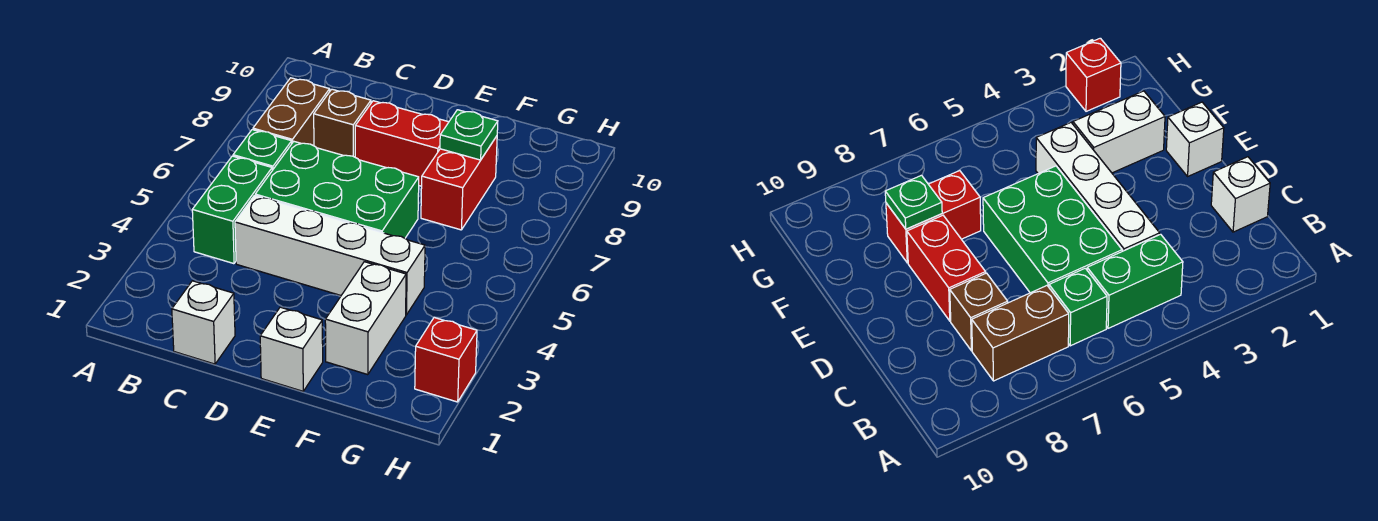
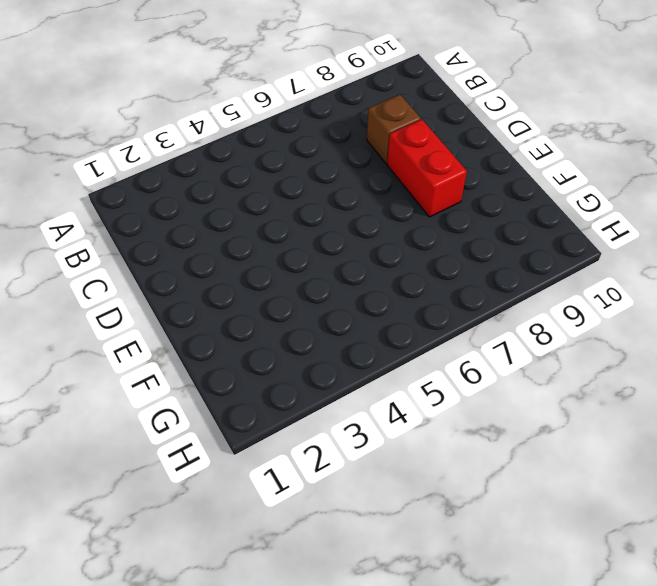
none -> green 1x2 brick [192,156,272,264]
none -> green 1x1 brick [233,130,292,170]
none -> brown 1x2 brick [253,78,330,146]

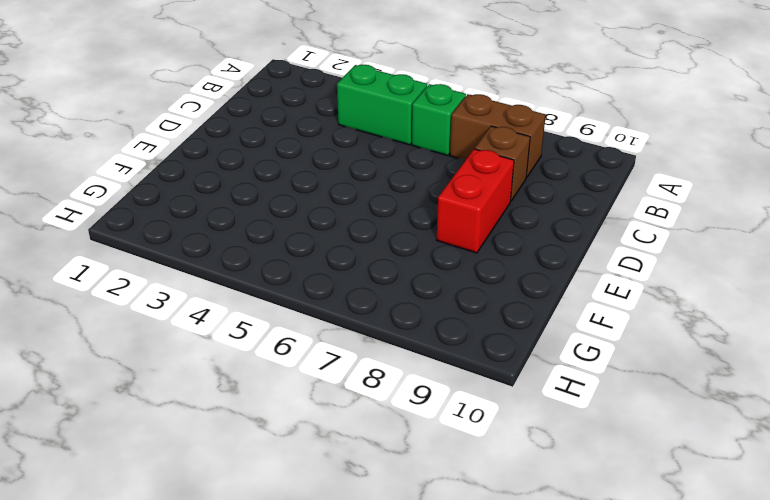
none -> white 1x1 brick [172,281,235,364]
none -> white 1x4 brick [235,196,425,315]
none -> green 2x3 brick [255,142,419,238]

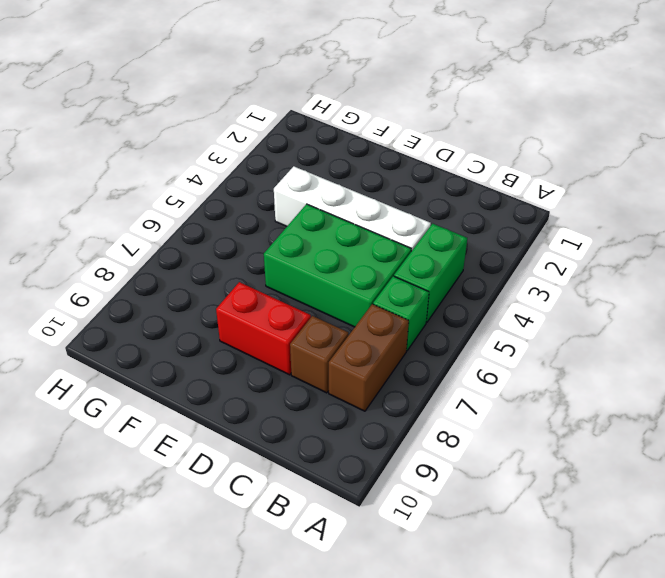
none -> white 1x1 brick [172,281,235,364]
none -> white 1x1 brick [260,307,323,391]
none -> white 1x2 brick [325,262,406,375]

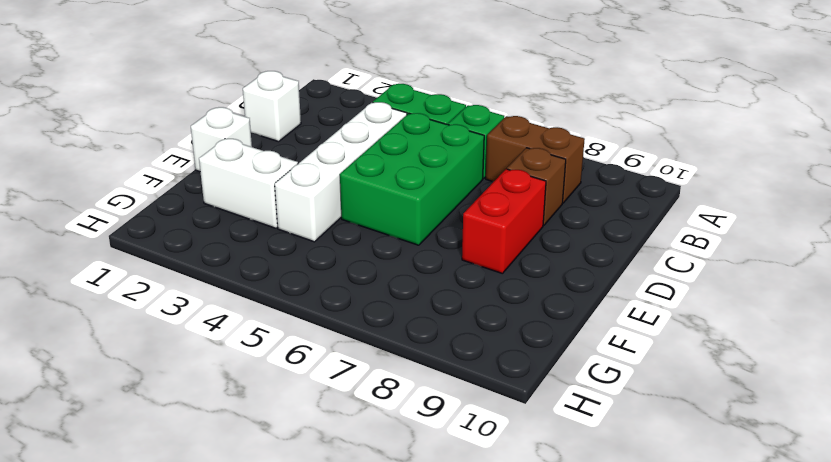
none -> red 1x2 brick [421,136,497,230]
none -> red 1x1 brick [415,318,477,402]
none -> green 1x1 plate [440,110,498,160]

